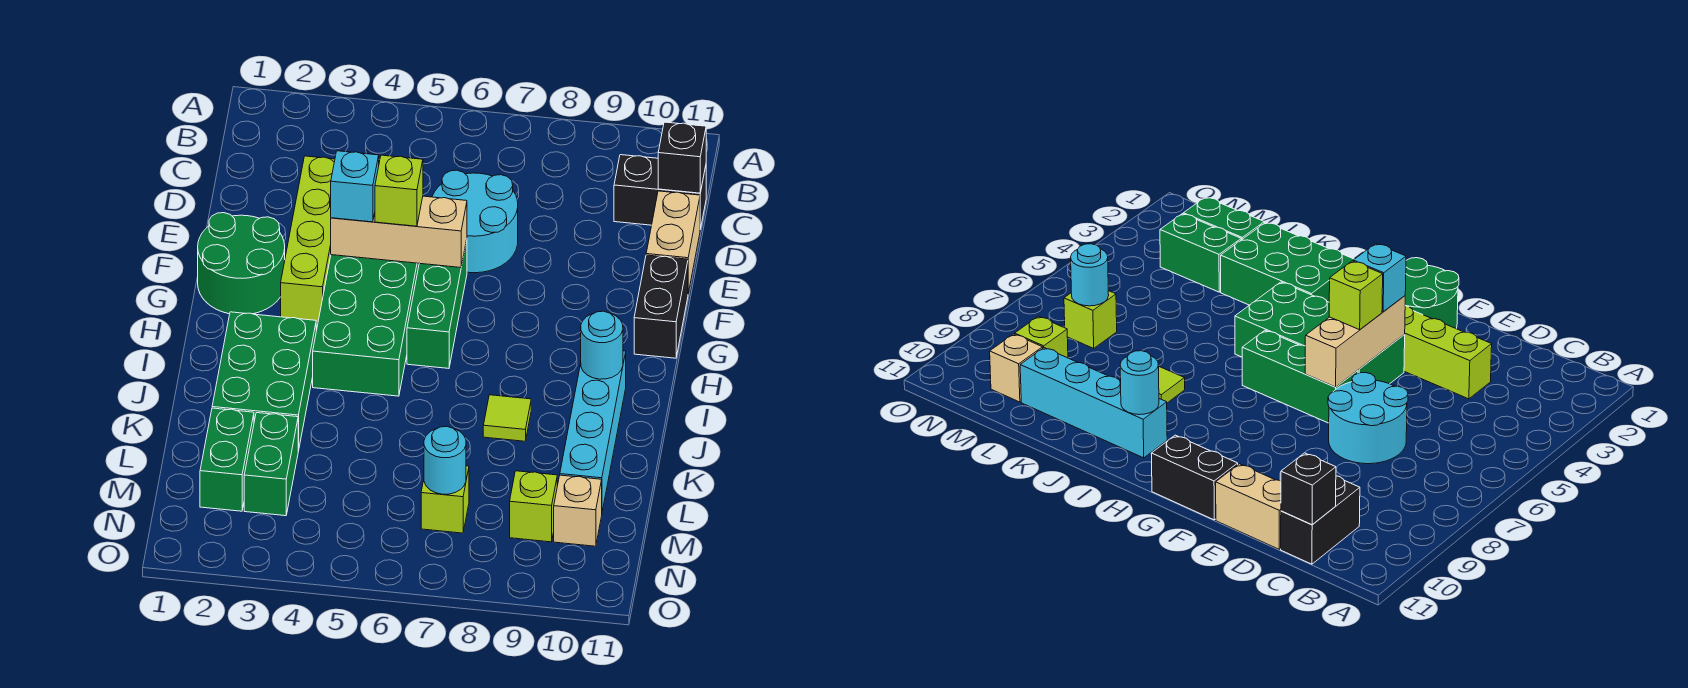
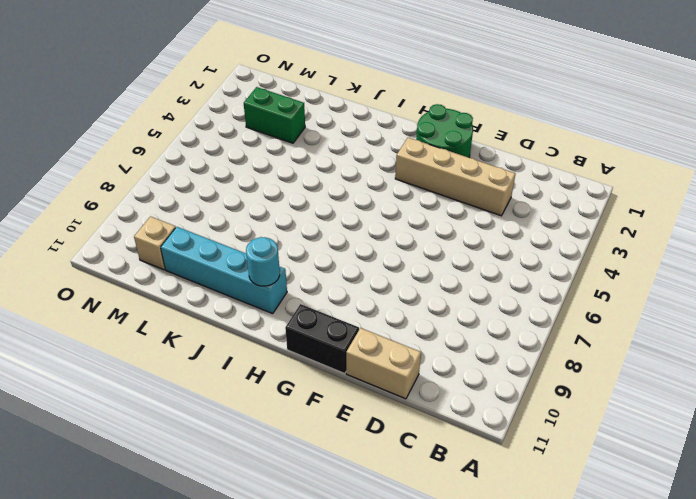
tan 1x4 brick [395,138,516,216] -> lime 1x4 brick [281,156,335,323]
none -> black 1x2 brick [614,155,706,229]
none -> cyan 2x2 round brick [432,170,518,273]
none -> green 2x4 brick [313,255,419,396]

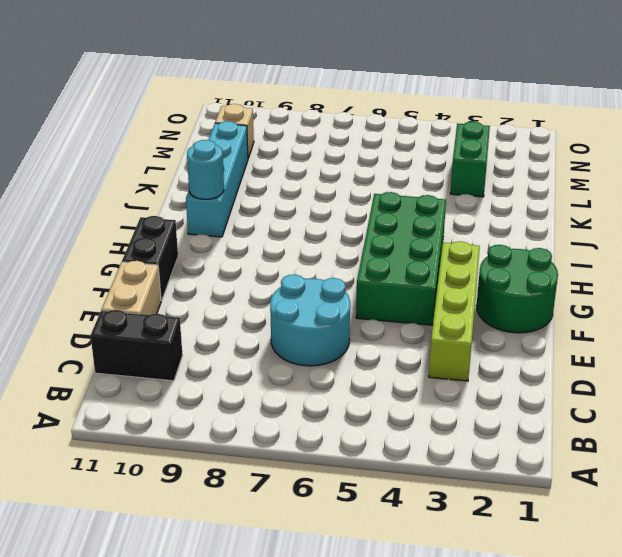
none -> green 1x3 brick [407,240,467,368]
none -> green 2x3 brick [212,312,316,451]
none -> lime 1x1 tile [483,395,531,441]

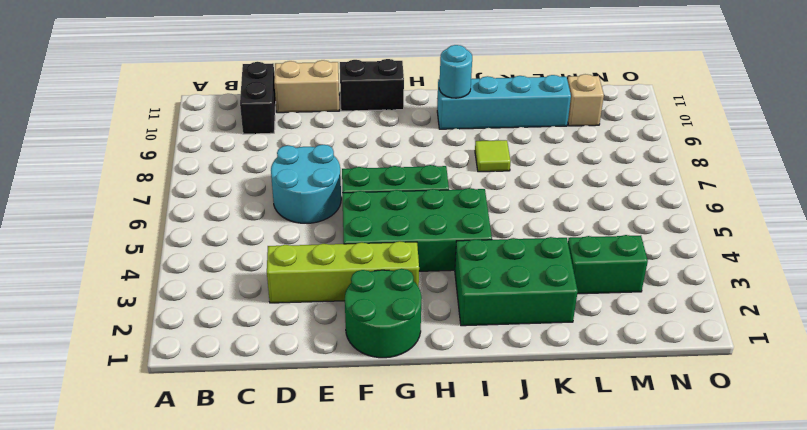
none -> green 1x2 brick [200,408,254,511]
none -> lime 1x1 brick [421,466,469,533]
none -> lime 1x1 brick [510,471,557,542]

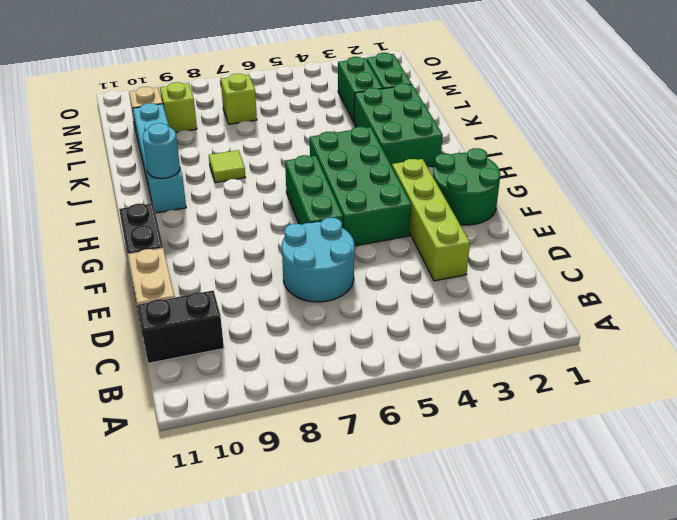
none -> black 1x1 brick [658,122,706,193]
none -> tan 1x3 brick [331,196,467,268]
none -> cyan 1x1 round brick [424,426,466,494]

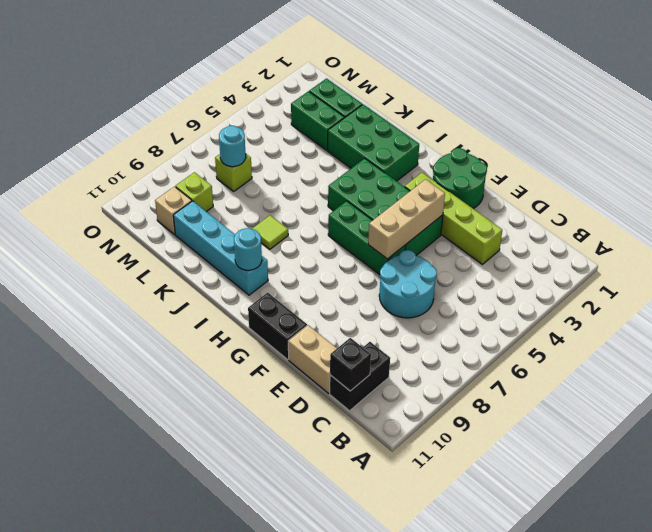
none -> cyan 1x1 brick [331,151,379,222]
none -> lime 1x1 brick [375,155,423,226]

